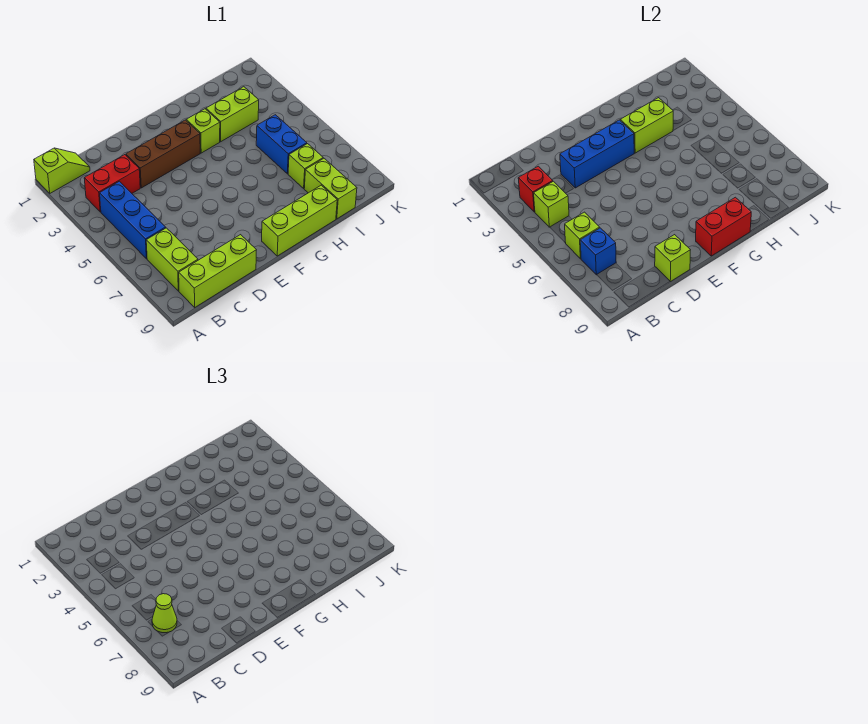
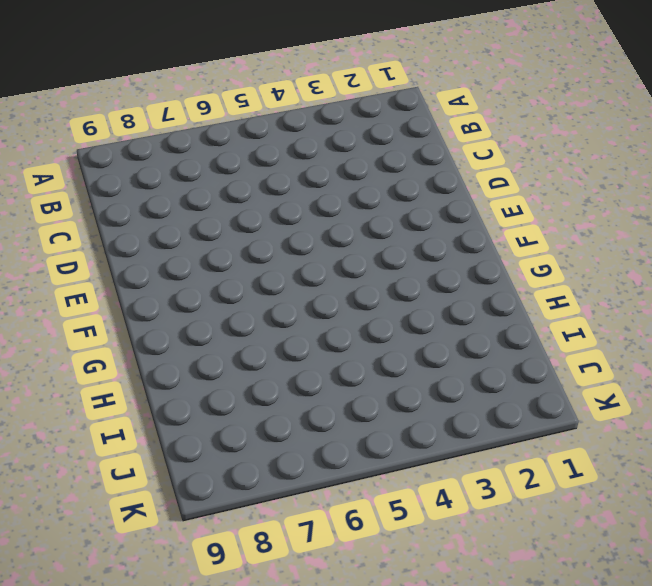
none -> lime 1x2 slope [34,148,90,193]
none -> red 1x2 brick [84,155,140,212]
none -> blue 1x3 brick [100,181,166,259]

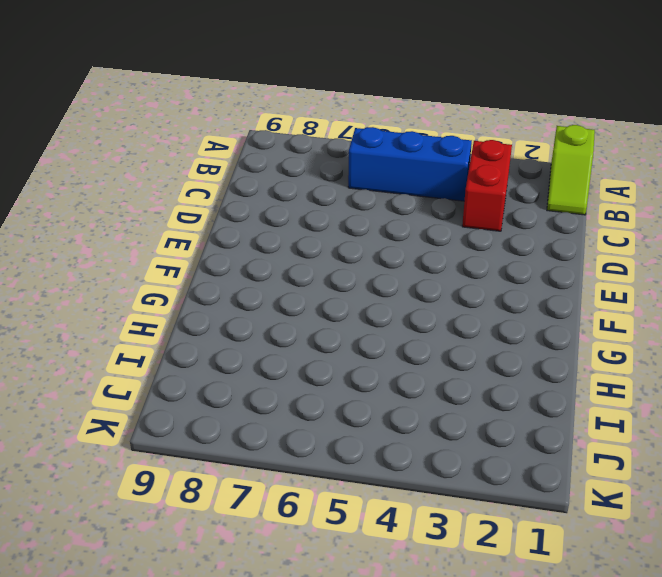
none -> lime 1x2 brick [146,228,198,291]
none -> lime 1x3 brick [179,235,256,307]
none -> brown 1x3 brick [126,120,200,188]

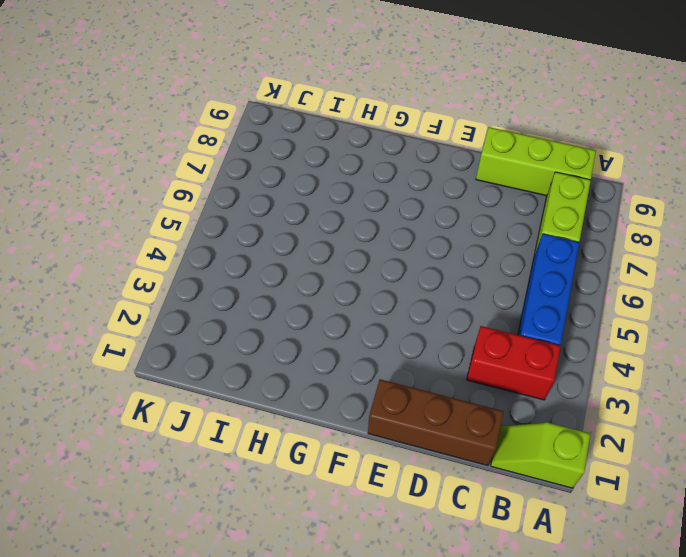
brown 1x3 brick [368,379,504,466] -> brown 1x3 brick moved to [126,120,200,188]
none -> lime 1x3 brick [262,185,337,256]
none -> lime 1x1 brick [186,109,220,153]
none -> lime 1x2 brick [206,87,259,142]

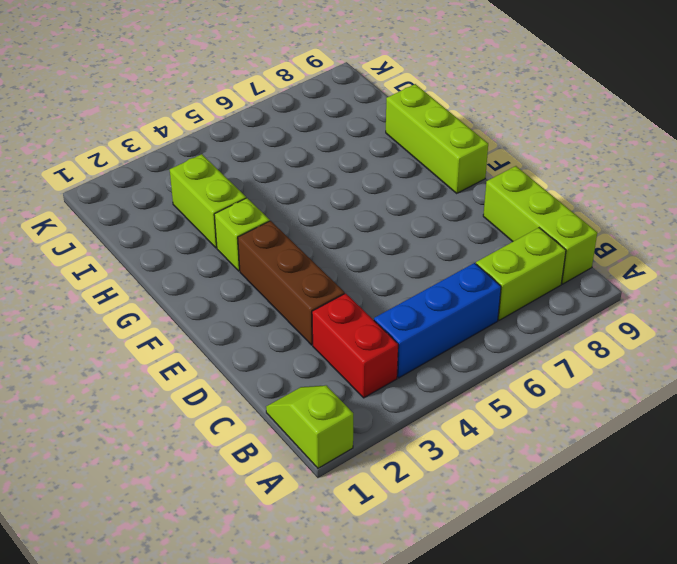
none -> blue 1x2 brick [256,115,307,174]
none -> lime 1x1 brick [288,144,323,188]
none -> lime 1x2 brick [304,158,357,219]

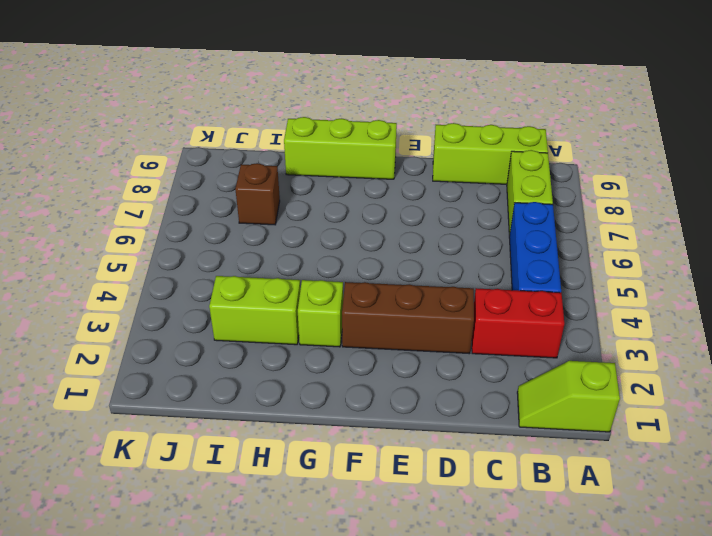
brown 1x1 brick [235,163,280,225] -> lime 1x1 brick [288,144,323,188]
none -> blue 1x2 brick [256,115,307,174]
none -> lime 1x2 brick [304,158,357,219]
none -> red 1x1 brick [518,166,553,212]

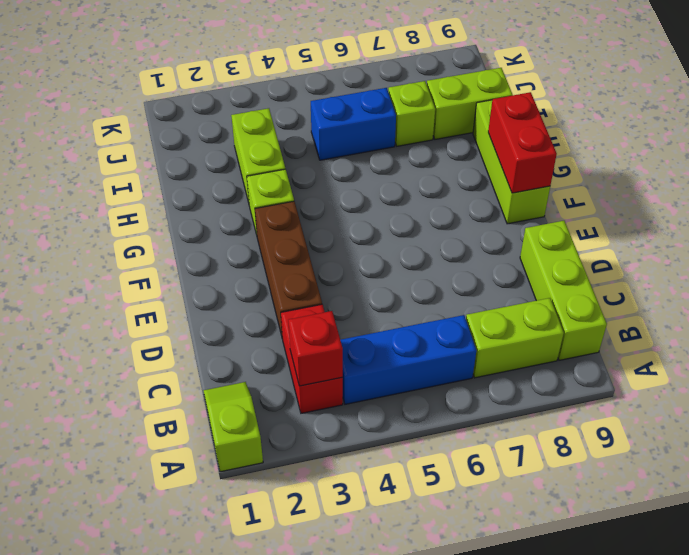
none -> lime 1x1 brick [534,181,569,227]
none -> lime 1x1 brick [565,212,600,259]
none -> blue 1x1 brick [580,228,616,275]

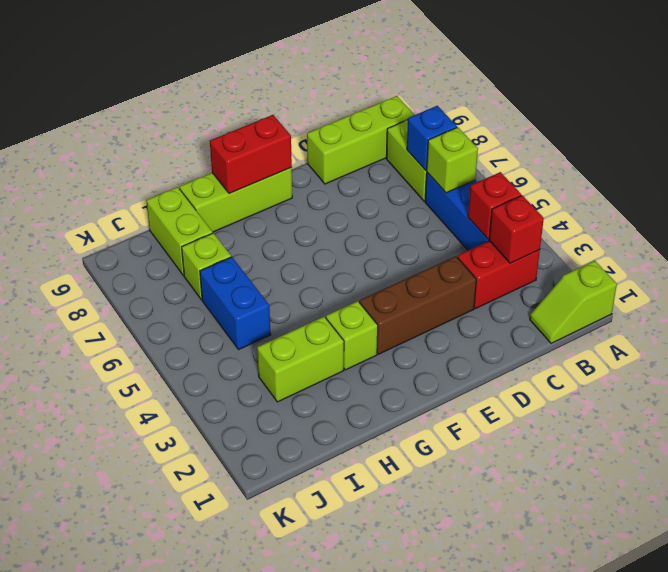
red 1x1 brick [468,172,521,239] -> lime 1x1 brick [534,181,569,227]
none -> blue 1x3 brick [560,120,634,188]
none -> lime 1x1 brick [655,235,690,282]
none -> lime 1x2 brick [620,98,673,153]

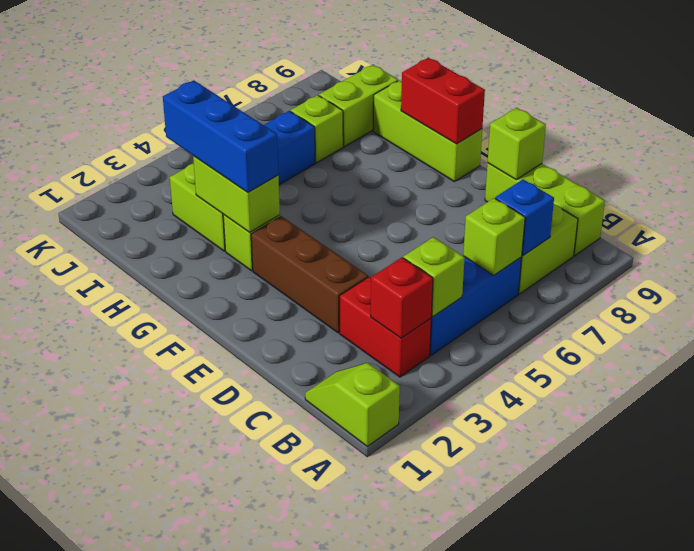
blue 1x3 brick [163,80,278,192] -> blue 1x3 brick moved to [560,120,634,188]
none -> lime 1x1 cone [152,594,177,633]

